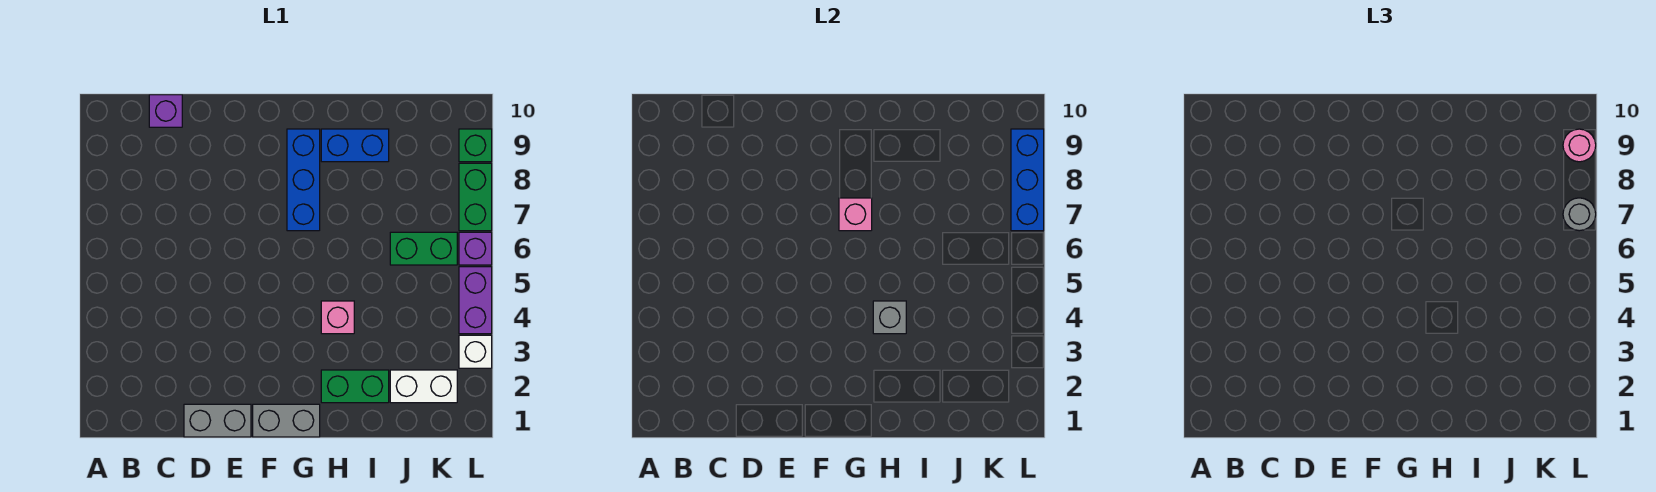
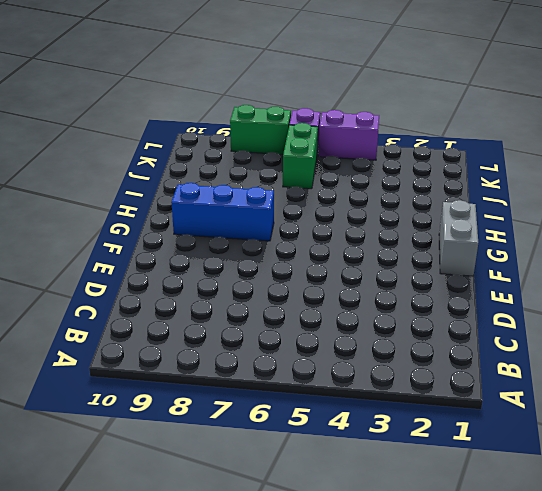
none -> purple 1x1 brick [149,95,182,127]
none -> grey 1x2 brick [184,404,251,437]
none -> green 1x2 brick [321,370,389,403]

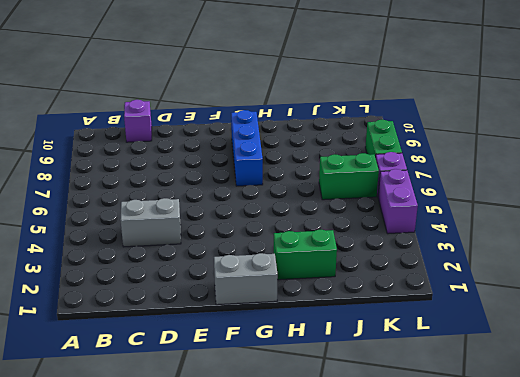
grey 1x2 brick [120,198,181,247] -> grey 1x2 brick moved to [184,404,251,437]
none -> pink 1x1 brick [321,301,354,334]
none -> blue 1x2 brick [321,129,389,162]
none -> white 1x2 brick [390,370,457,403]

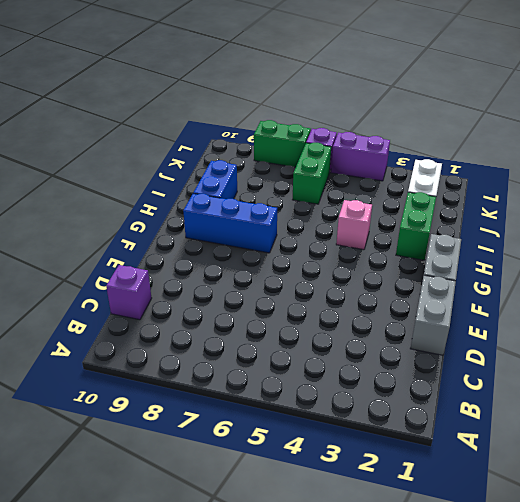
none -> white 1x1 brick [459,335,492,368]
none -> green 1x1 brick [459,129,492,162]
none -> pink 1x1 brick [839,198,872,231]

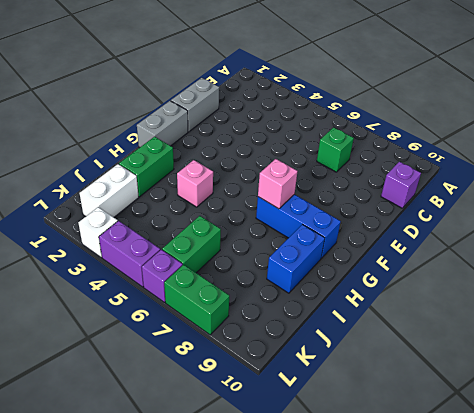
green 1x1 brick [317,127,354,172] -> green 1x1 brick moved to [459,129,492,162]
none -> grey 1x1 brick [873,301,906,334]
none -> blue 1x3 brick [1011,129,1044,231]
none -> grey 1x1 round brick [1563,198,1596,231]

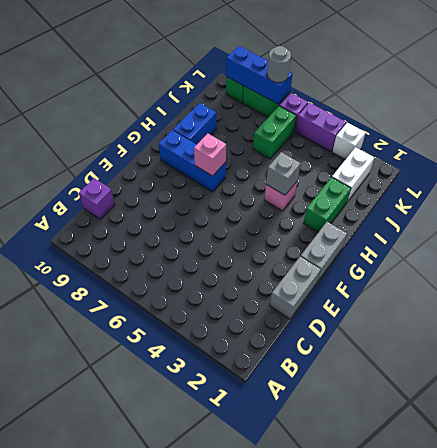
none -> pink 1x1 round brick [1563,129,1596,162]

